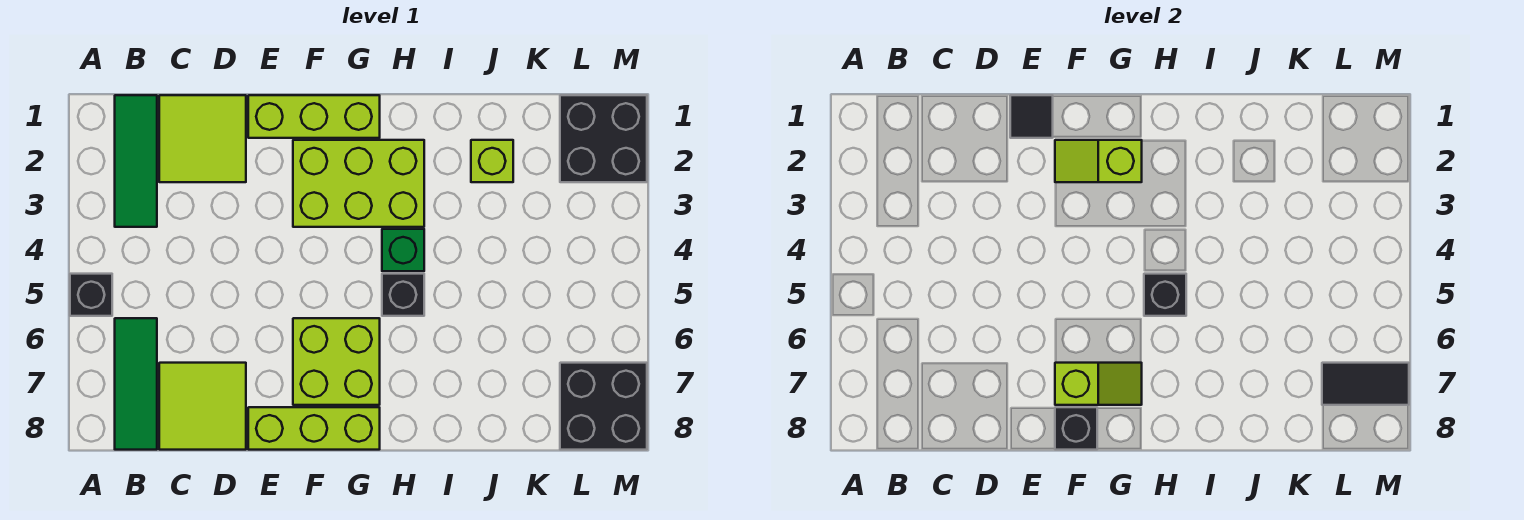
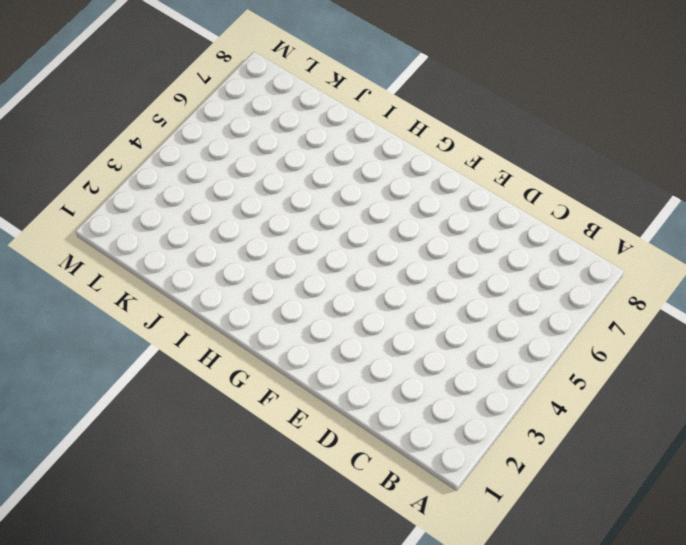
none -> black 1x1 brick [70,274,112,316]
none -> green 1x3 tile [115,95,157,227]
none -> green 1x3 tile [115,318,157,450]

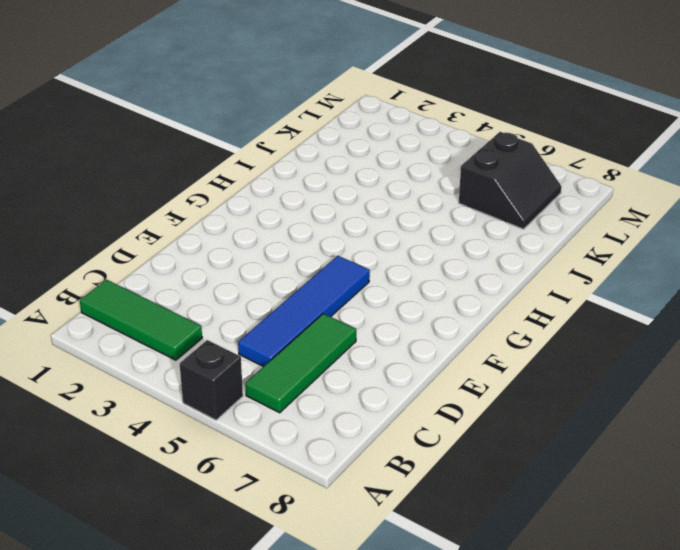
green 1x3 tile [245,314,356,413] -> green 1x3 tile turned to [115,318,157,450]
blue 1x4 tile [238,256,370,367] -> none
black 2x2 slope [459,132,561,229] -> black 2x2 brick [560,363,647,450]
none -> lime 2x2 tile [159,95,246,182]
none -> lime 2x2 tile [159,363,246,450]
none -> lime 1x3 brick [248,95,380,138]

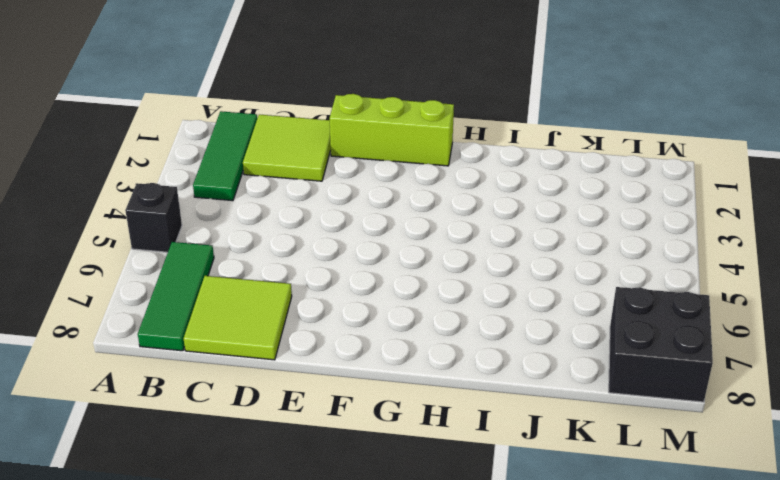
none -> lime 1x3 brick [248,407,380,450]
none -> lime 2x3 brick [293,140,424,227]
none -> lime 2x2 brick [293,318,380,405]

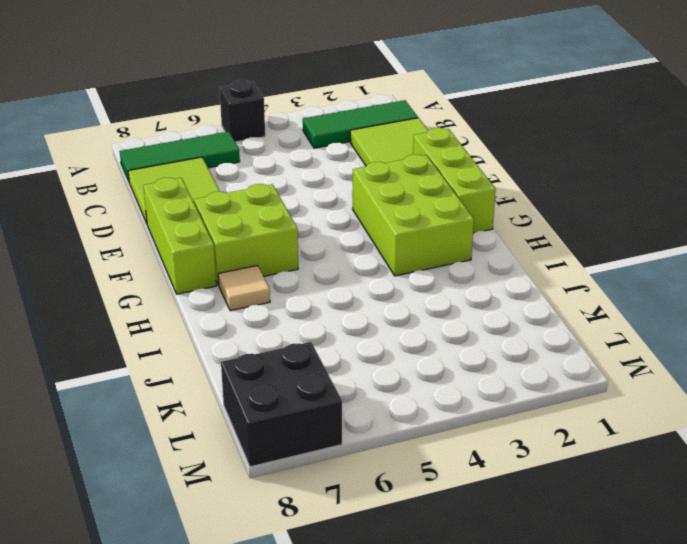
tan 1x1 tile [218,266,270,311] -> none
none -> green 1x1 brick [382,229,424,271]
none -> black 1x1 brick [382,274,424,316]
none -> lime 1x1 brick [471,140,513,182]

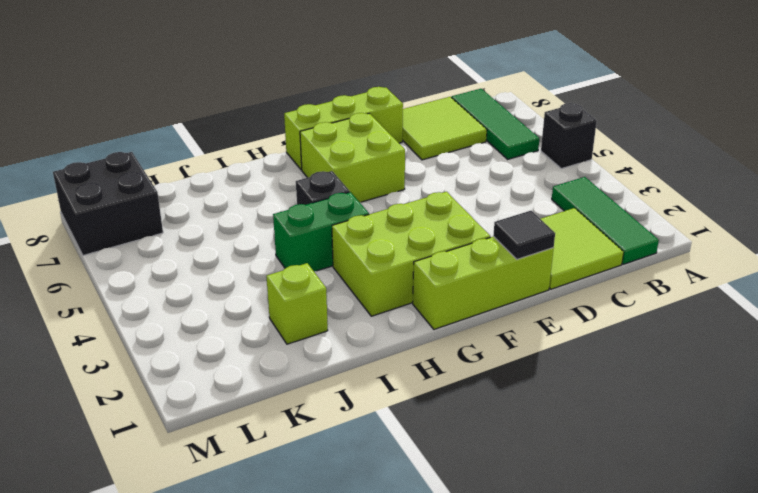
green 1x2 brick [273,192,369,271] -> green 1x1 brick [382,229,424,271]
none -> black 2x2 brick [560,95,647,182]
none -> lime 1x2 slope [1055,140,1142,182]
none -> lime 1x2 slope [1055,363,1142,405]

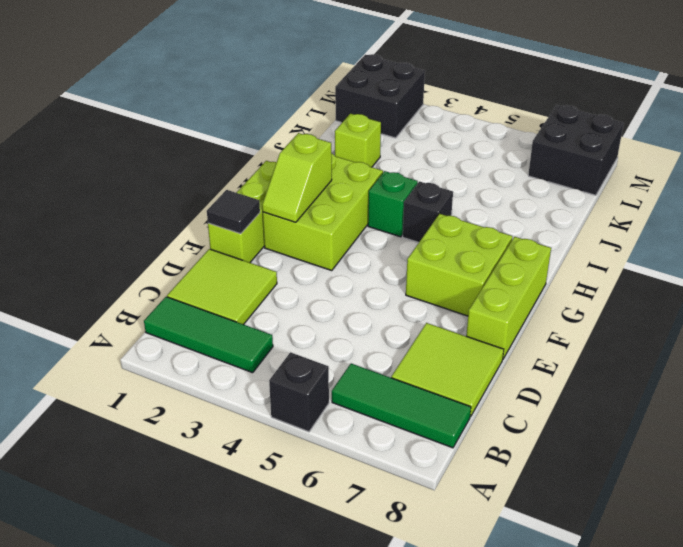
none -> lime 1x2 slope [1055,363,1142,405]
none -> black 1x1 brick [1055,407,1097,450]
none -> black 1x1 brick [1144,274,1186,316]

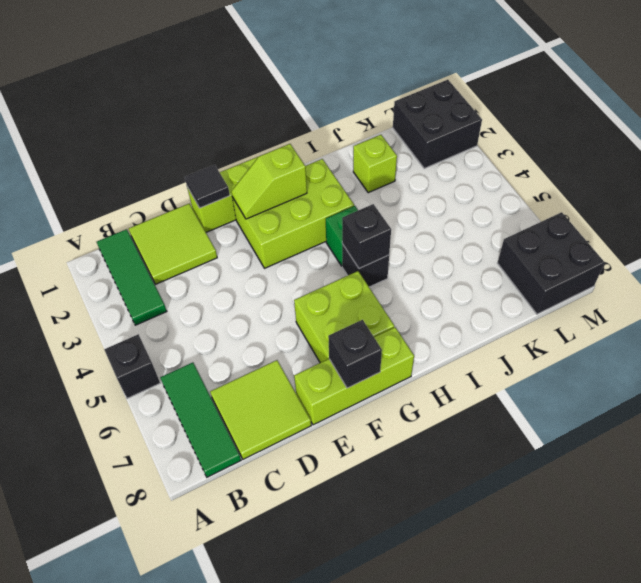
none -> lime 1x2 slope [1055,363,1142,405]
none -> black 1x2 tile [1322,363,1409,405]

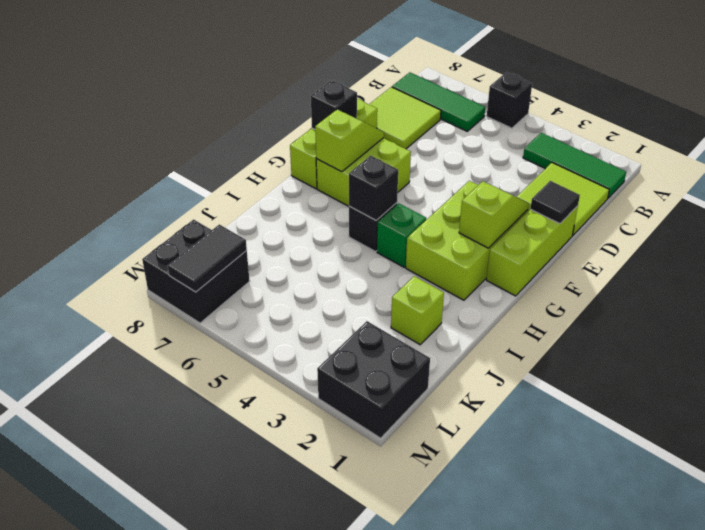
lime 1x2 slope [315,109,384,172] -> lime 1x2 slope turned to [1055,363,1142,405]

